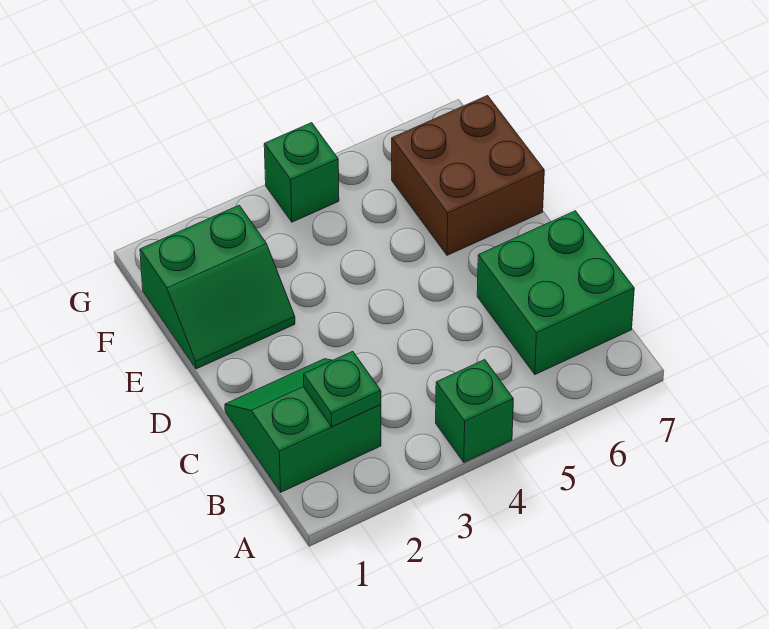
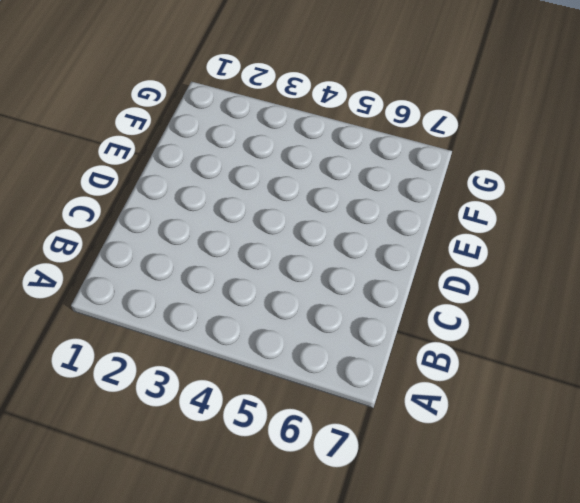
none -> green 1x1 brick [436,360,513,462]
none -> green 2x2 slope [225,359,381,492]

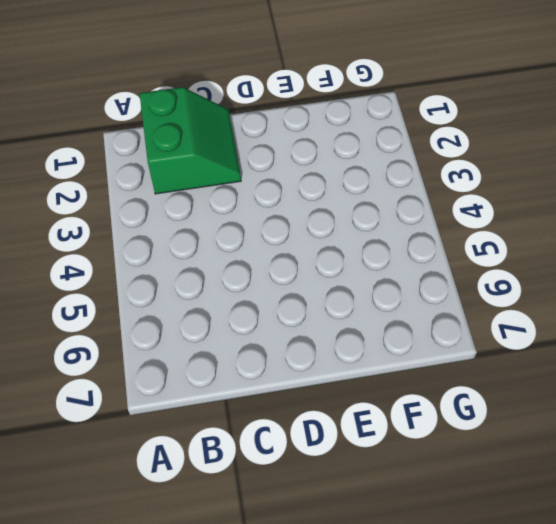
none -> green 1x1 brick [436,360,513,462]
none -> green 2x2 brick [477,211,634,374]

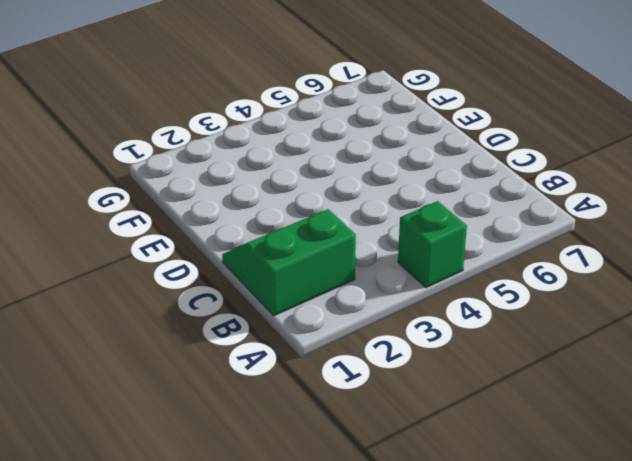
none -> green 2x2 brick [477,211,634,374]
none -> green 2x2 slope [140,205,295,369]

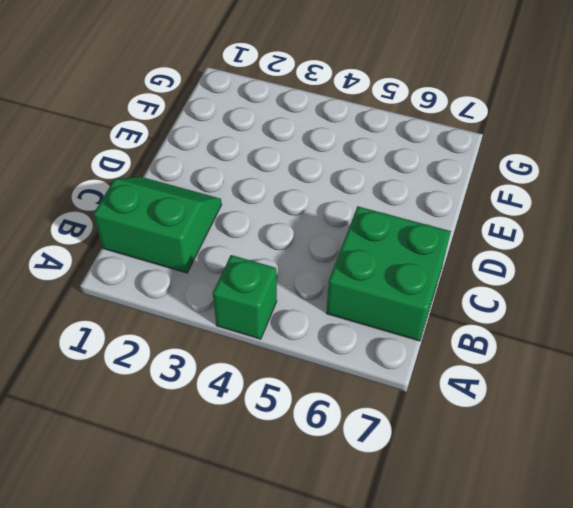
none -> green 2x2 slope [140,205,295,369]
none -> brown 2x2 brick [392,96,544,255]

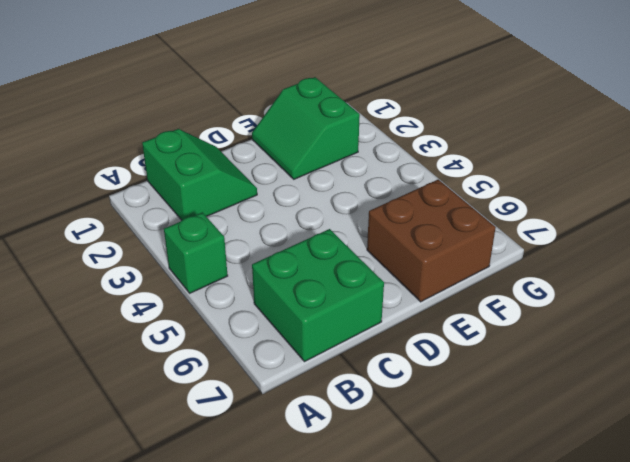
none -> green 1x1 brick [264,123,339,222]
none -> green 1x1 plate [304,351,381,427]

